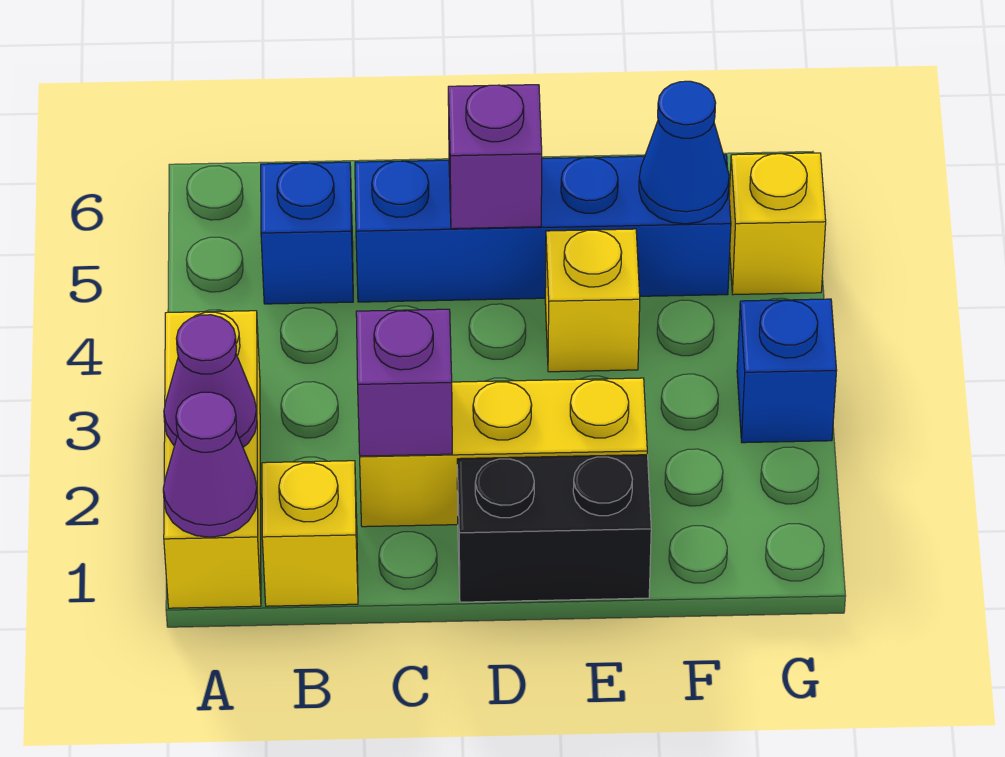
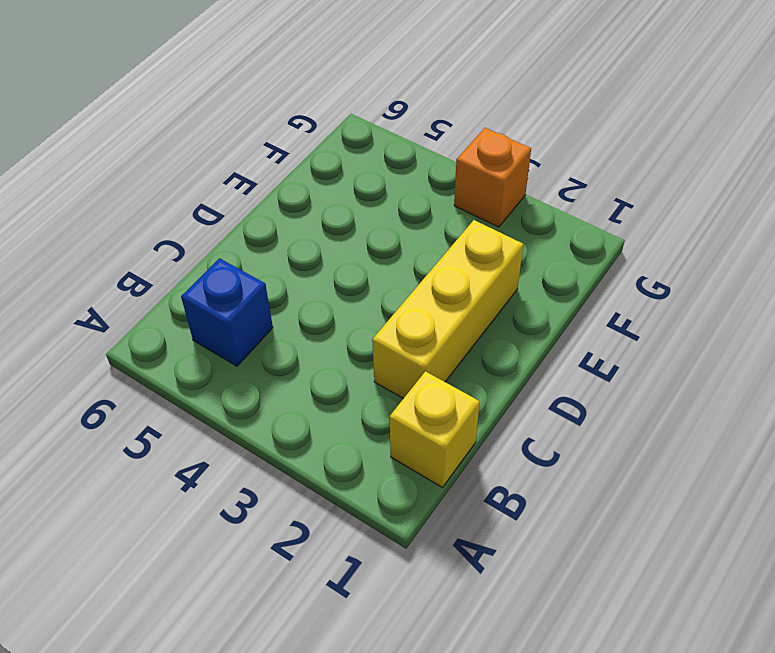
orange 1x1 brick [454,128,531,227] -> blue 1x1 brick [737,299,837,443]
none -> yellow 1x3 brick [164,311,261,608]
none -> blue 1x4 brick [355,155,731,302]
none -> black 1x2 brick [457,455,651,602]

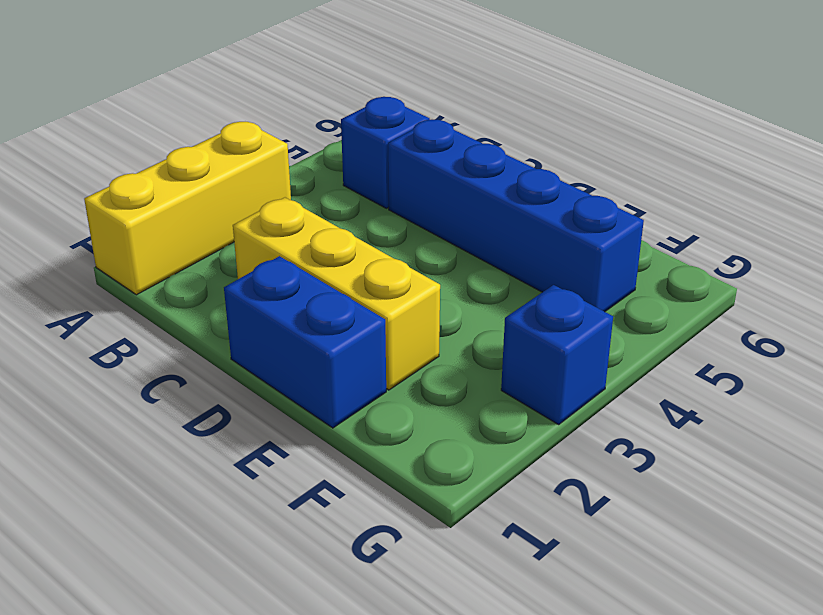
blue 1x2 brick [224,256,386,428] -> black 1x2 brick [457,455,651,602]
none -> yellow 1x1 brick [262,461,358,606]
none -> yellow 1x1 brick [545,229,640,372]
none -> yellow 1x1 brick [729,153,826,295]

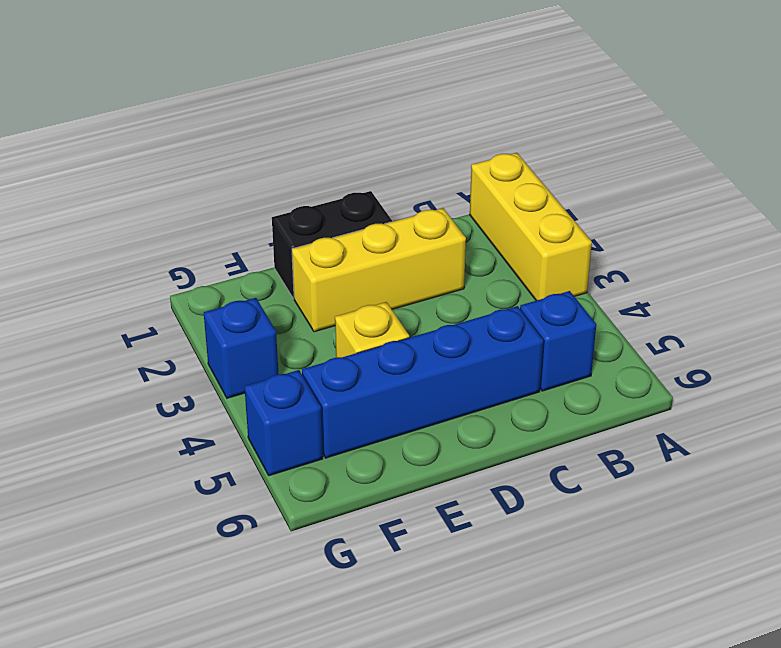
blue 1x1 brick [244,370,323,476] -> yellow 1x1 brick [729,153,826,295]
none -> yellow 1x1 brick [262,461,358,606]
none -> purple 1x1 cone [163,392,257,537]
none -> purple 1x1 cone [164,315,257,447]

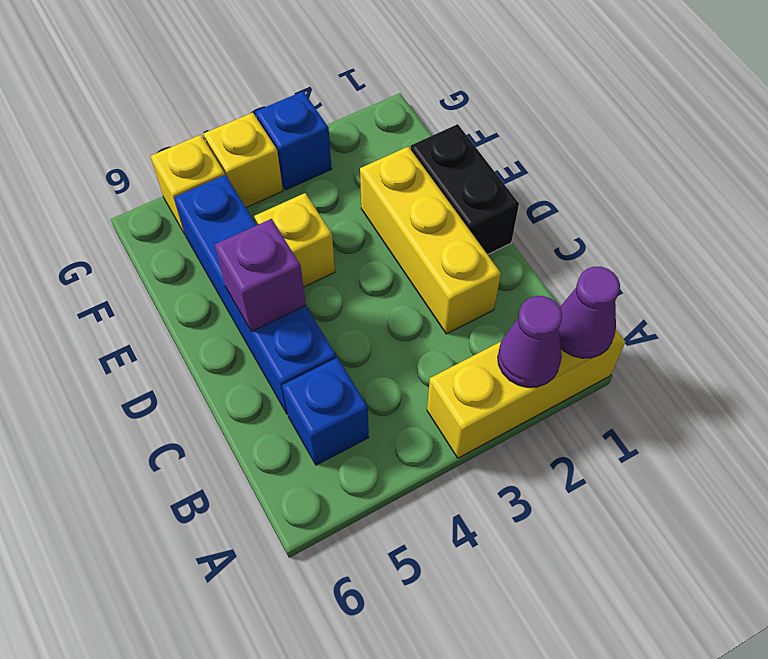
yellow 1x1 brick [204,113,283,208] -> yellow 1x1 brick moved to [262,461,358,606]
none -> purple 1x1 brick [356,309,452,456]
none -> blue 1x1 cone [639,81,729,224]

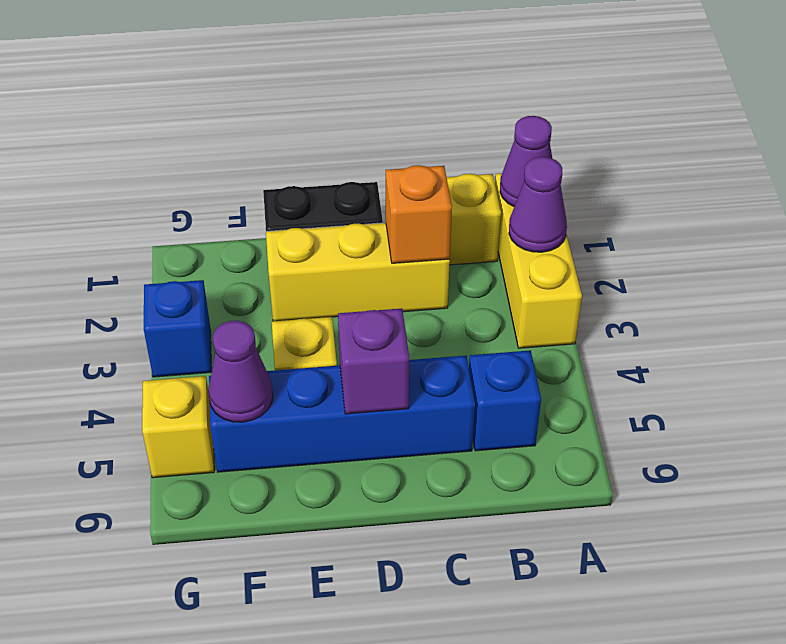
orange 1x1 brick [386,165,452,263] -> purple 1x1 brick [356,309,452,456]
purple 1x1 cone [208,321,273,422] -> blue 1x1 cone [639,81,729,224]

